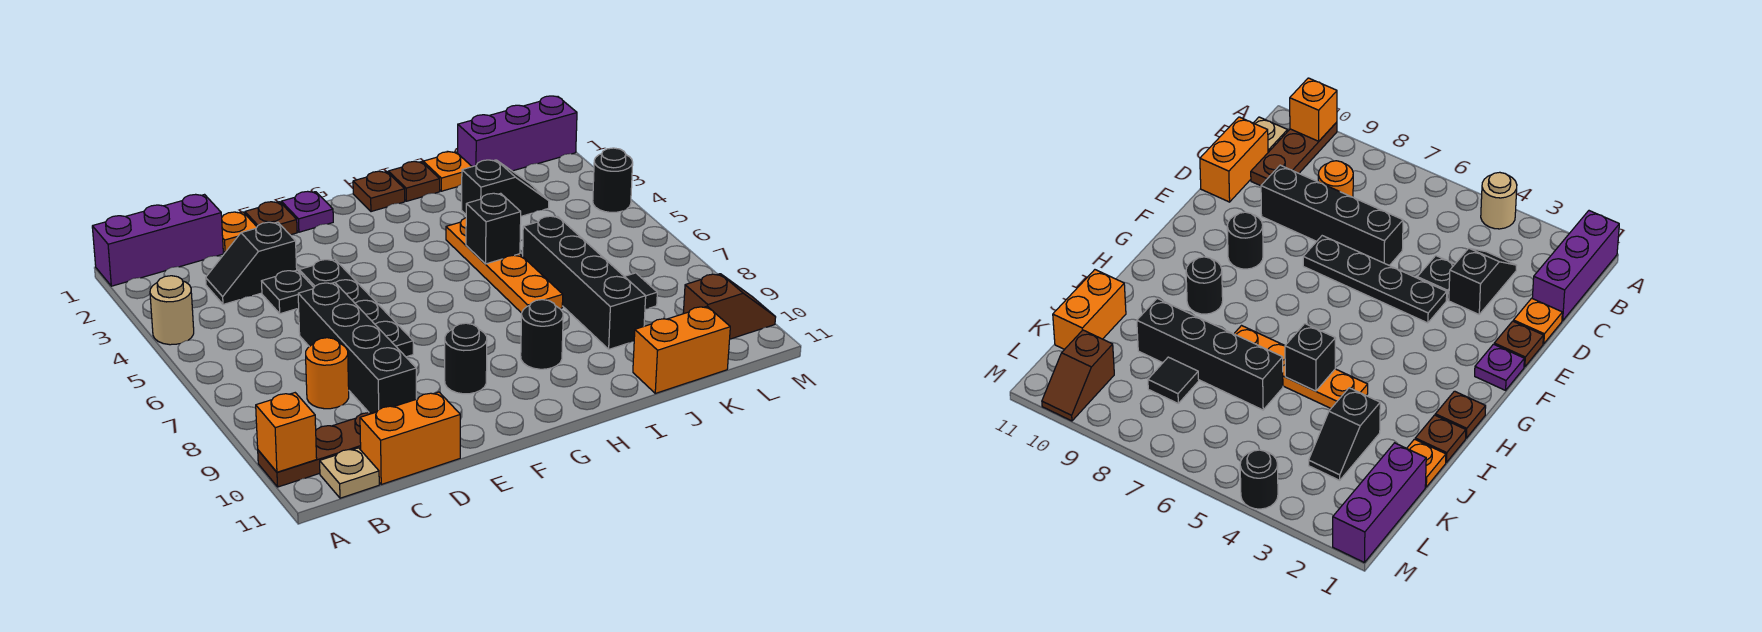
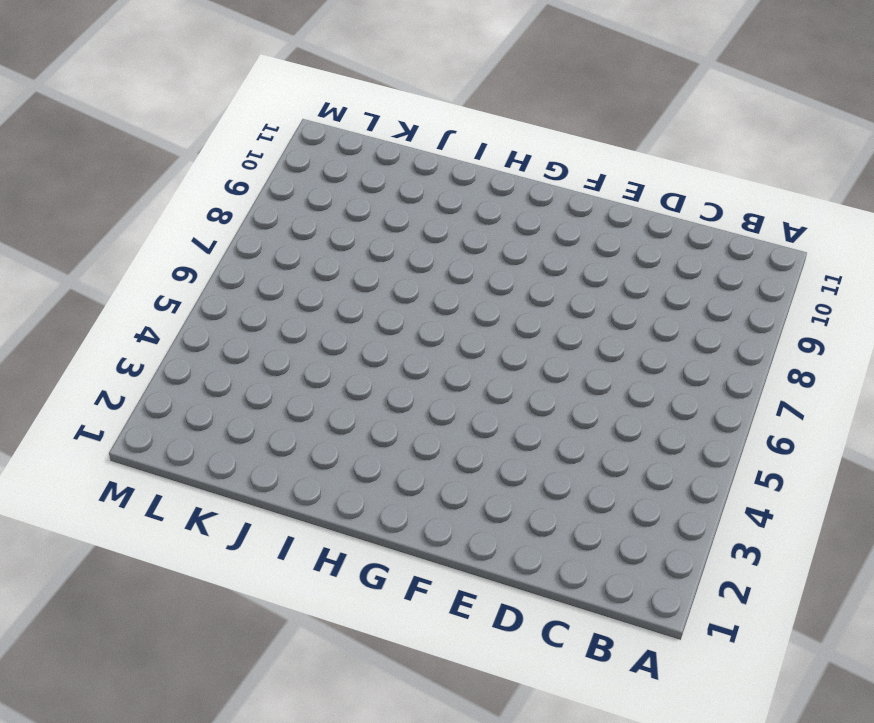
none -> purple 1x3 brick [92,194,223,286]
none -> tan 1x1 round brick [150,276,194,345]
none -> brown 1x3 plate [258,412,375,487]

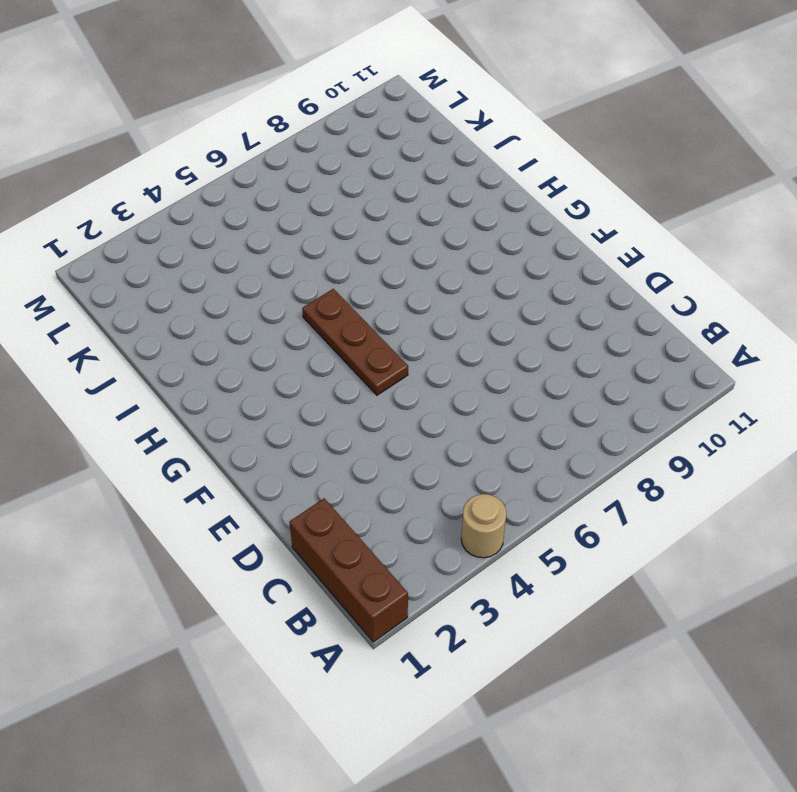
brown 1x3 brick [289,498,408,642] -> purple 1x3 brick [92,194,223,286]
brown 1x3 plate [302,289,408,395] -> brown 1x3 plate moved to [258,412,375,487]
none -> tan 1x1 plate [320,448,379,498]
none -> black 1x2 slope [206,222,297,304]
none -> orange 1x1 round brick [306,338,349,409]

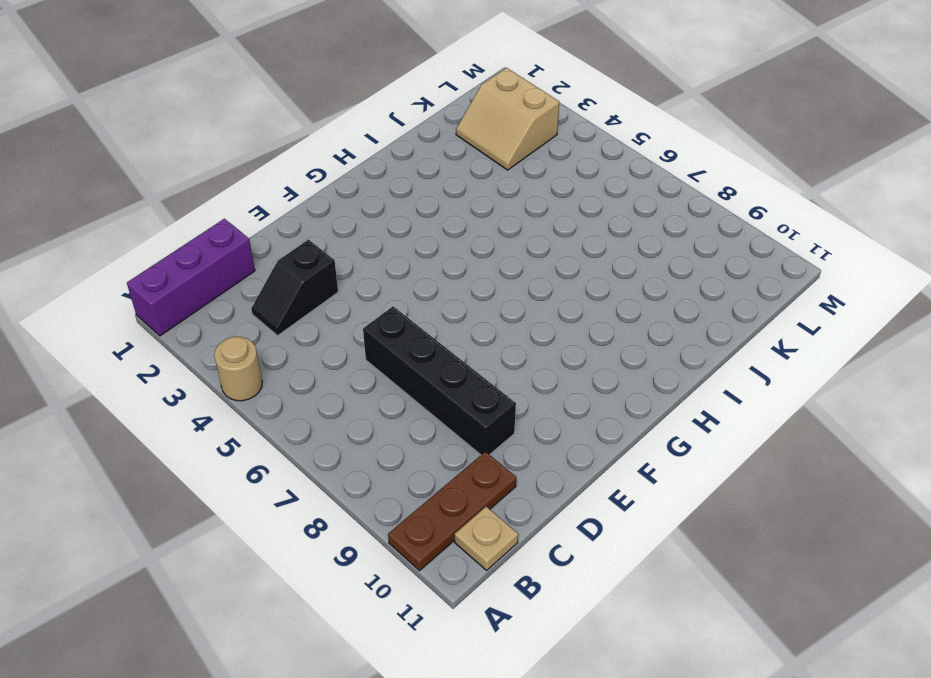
tan 2x2 slope [456,68,559,170] -> black 1x2 slope [462,160,549,216]
none -> orange 1x1 round brick [306,338,349,409]
none -> orange 1x2 brick [360,392,460,484]
none -> orange 1x1 plate [222,212,257,253]

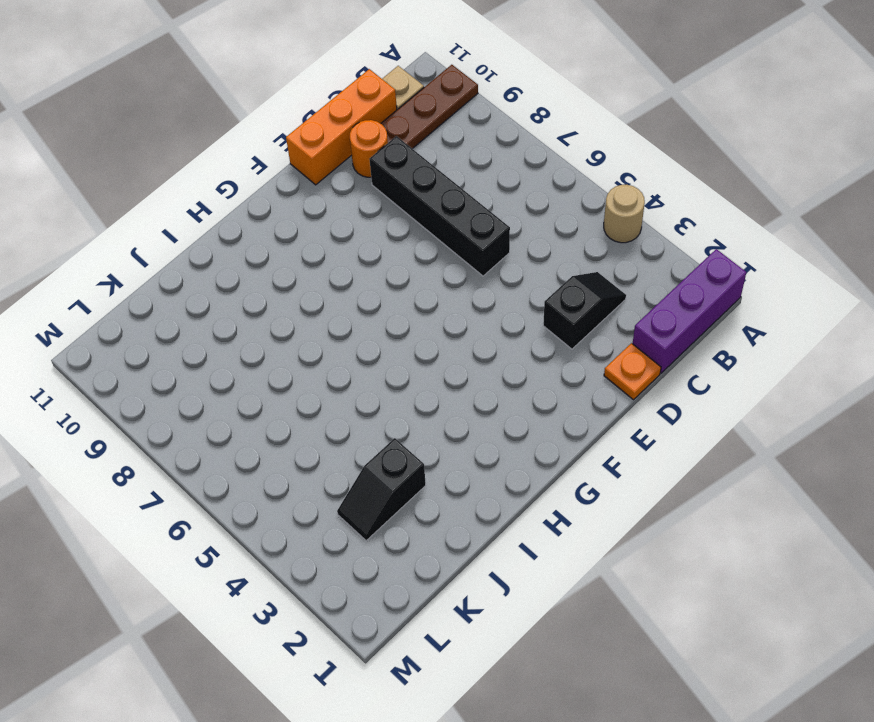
orange 1x3 brick [286,69,397,185] -> orange 1x2 brick [360,392,460,484]
orange 1x1 round brick [350,120,388,177] -> orange 1x1 round brick moved to [306,338,349,409]
none -> black 1x1 plate [262,270,314,314]
none -> brown 1x1 plate [245,202,297,235]
none -> black 1x4 plate [299,259,413,357]

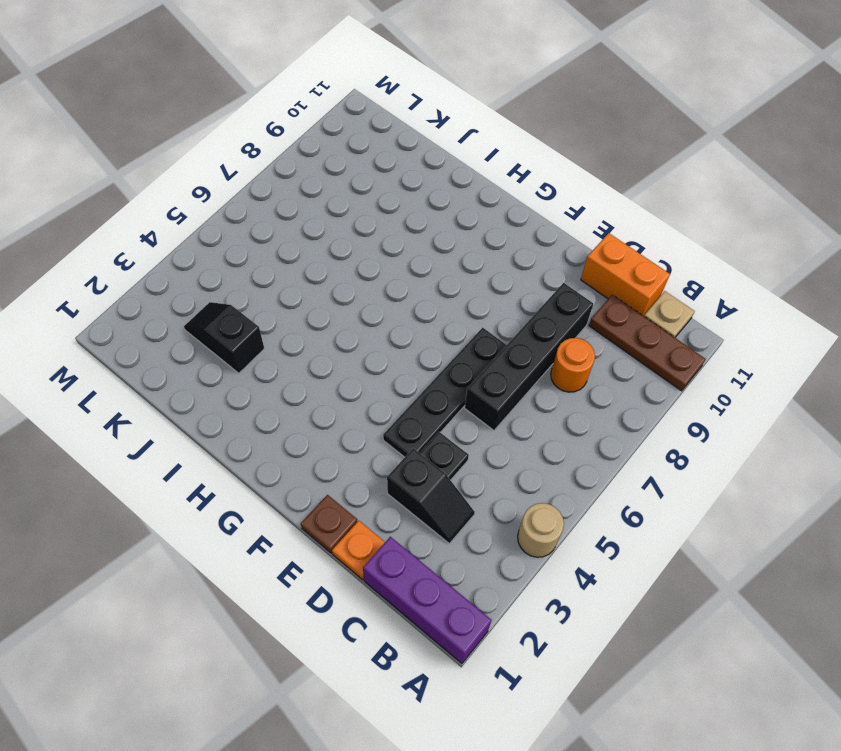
none -> purple 1x1 plate [281,191,333,232]
none -> black 1x1 round brick [445,323,487,394]
none -> brown 1x1 plate [353,171,405,212]

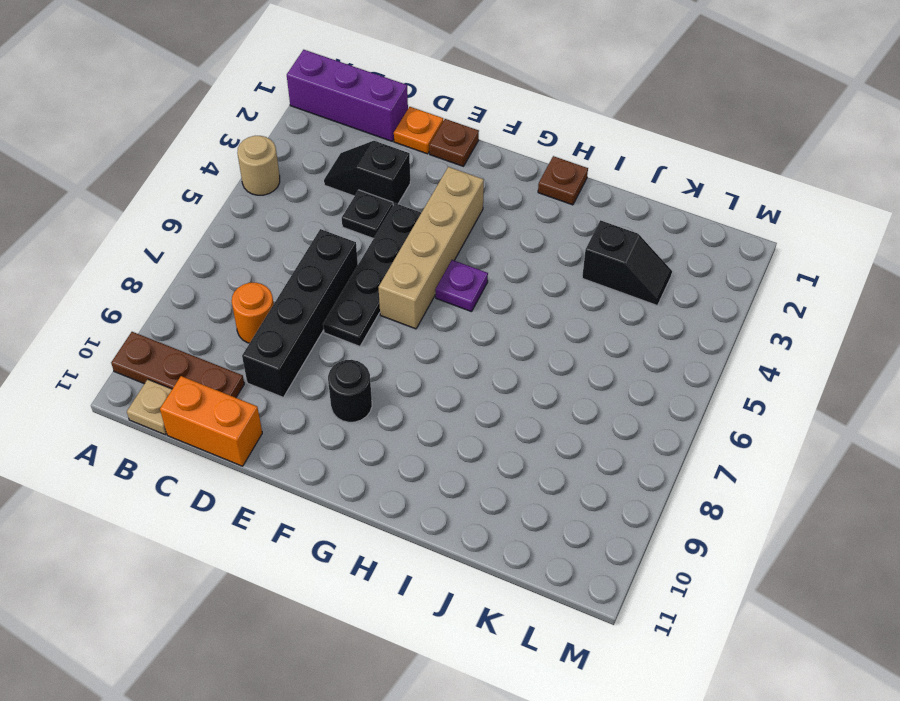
tan 1x4 brick [378,167,484,329] -> none
purple 1x1 plate [435,260,488,312] -> purple 1x1 plate moved to [281,191,333,232]
none -> black 1x1 round brick [521,300,563,369]
none -> brown 1x1 plate [388,161,440,201]
none -> orange 1x4 plate [446,218,563,313]

